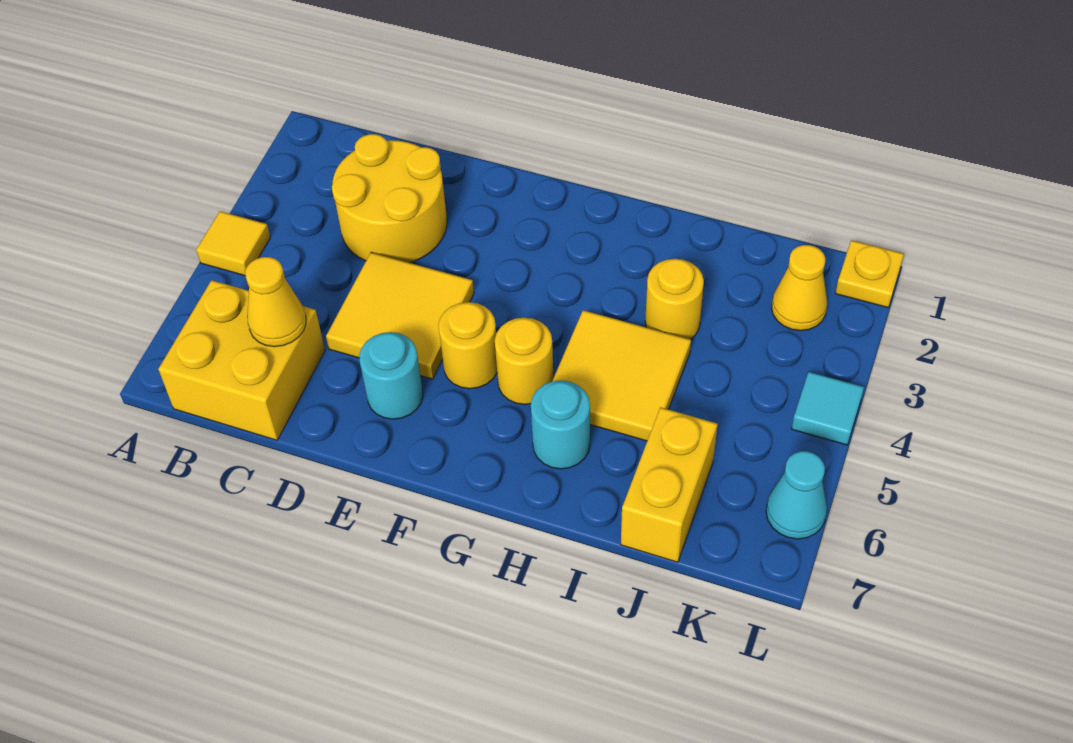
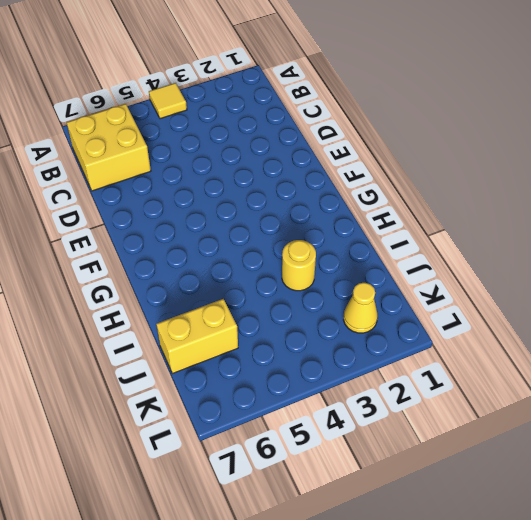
none -> yellow 2x2 round brick [332,134,447,263]
none -> yellow 2x2 tile [326,252,474,379]
none -> cyan 1x1 round brick [359,332,423,419]

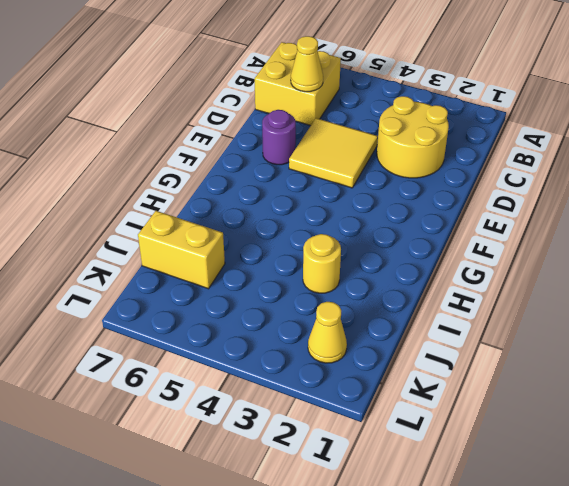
purple 1x1 round brick [262,110,296,165] -> cyan 1x1 round brick [359,332,423,419]
none -> yellow 1x1 tile [196,211,270,276]
none -> yellow 1x1 round brick [438,302,497,389]
none -> yellow 1x1 round brick [495,318,553,405]

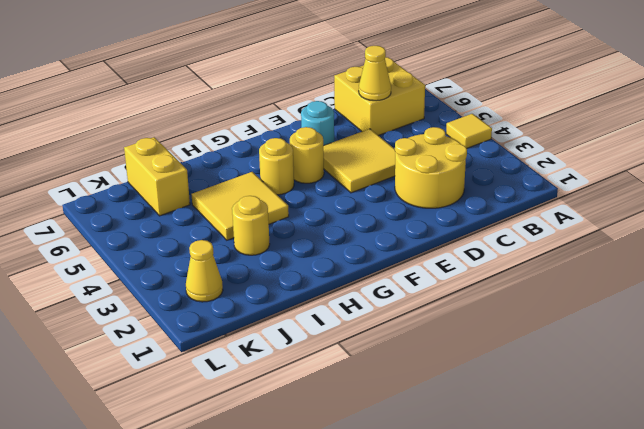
none -> cyan 1x1 round brick [531,380,590,469]
none -> yellow 1x1 plate [835,240,904,307]
none -> cyan 1x1 tile [792,372,864,445]

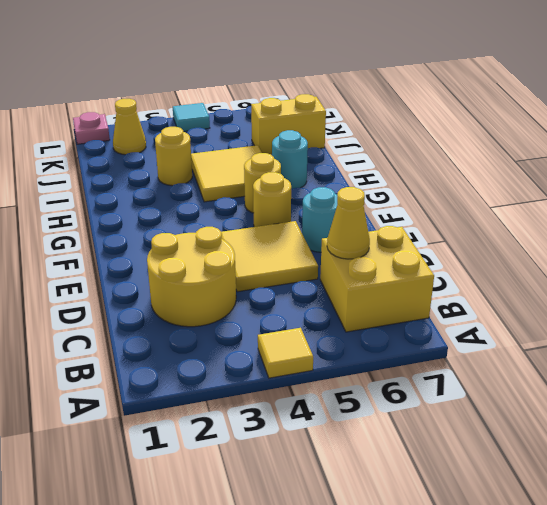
pink 1x1 plate [73,112,110,144] -> yellow 1x1 plate [835,240,904,307]
none -> cyan 1x1 cone [766,451,827,539]

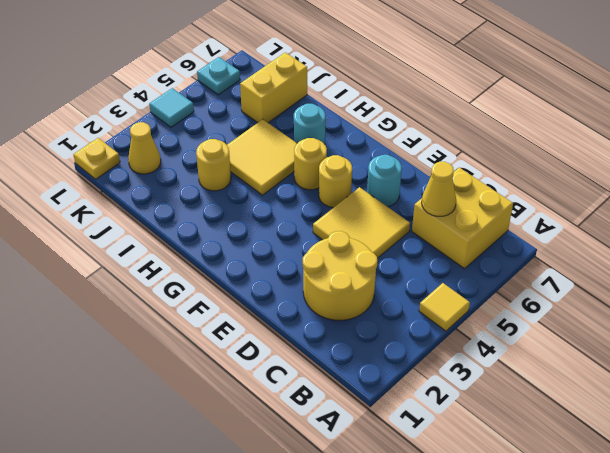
cyan 1x1 plate [197,57,240,95] -> cyan 1x1 cone [766,451,827,539]

